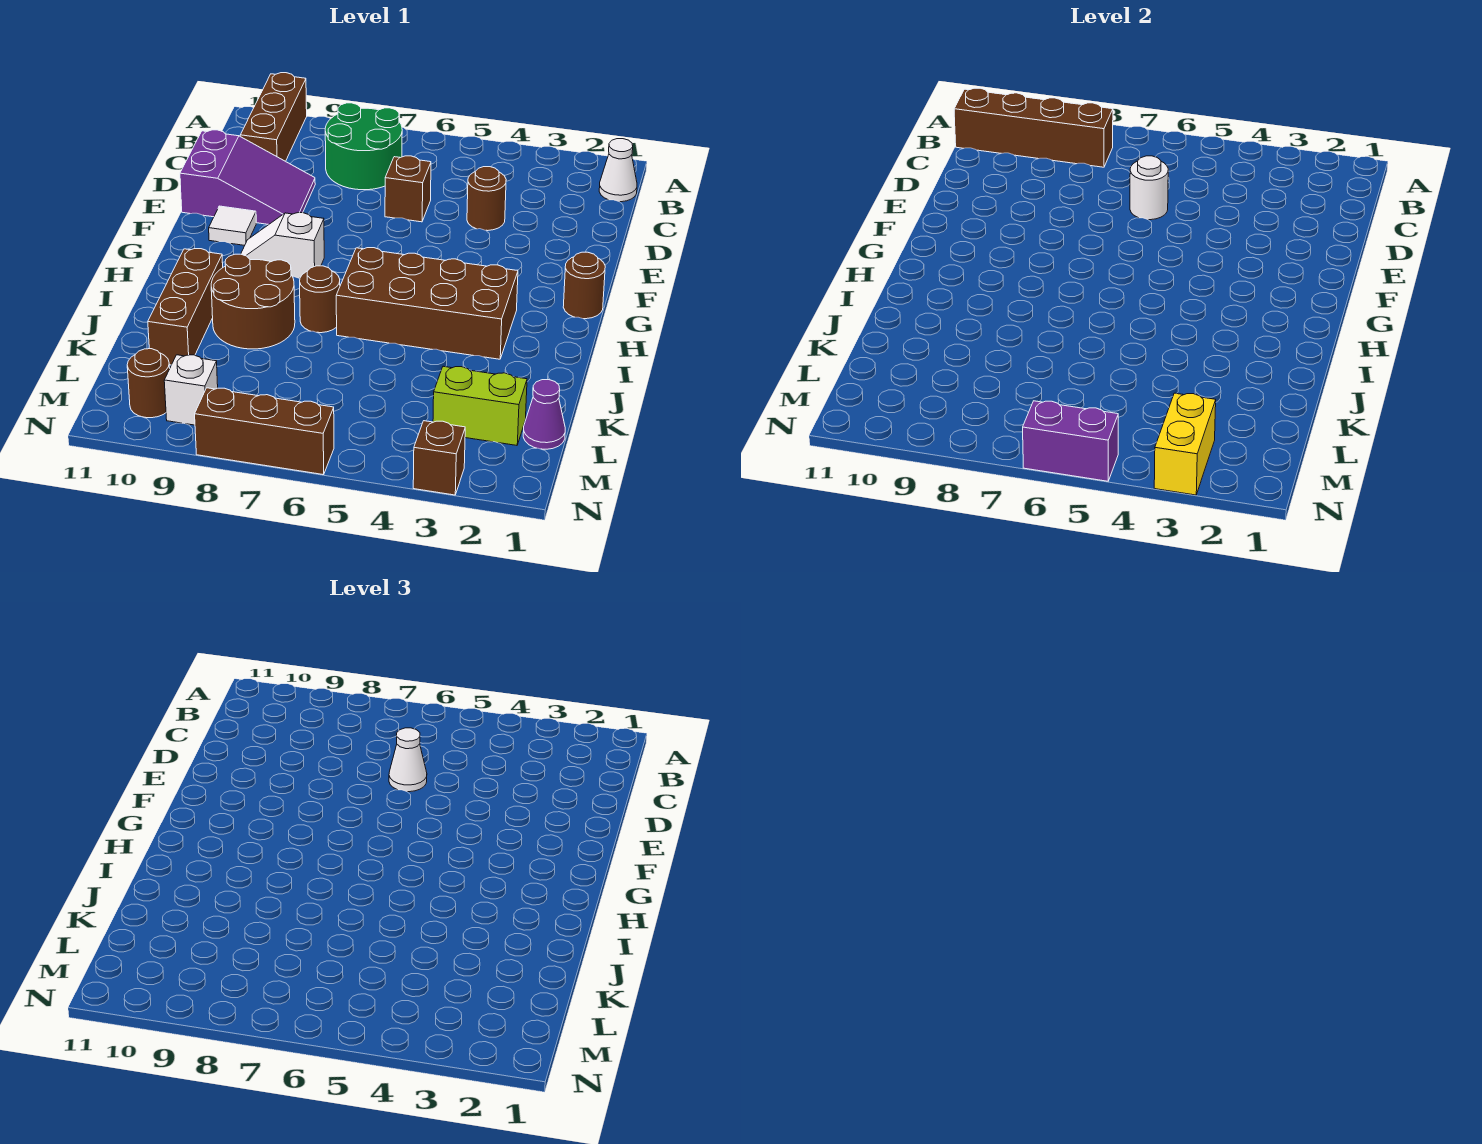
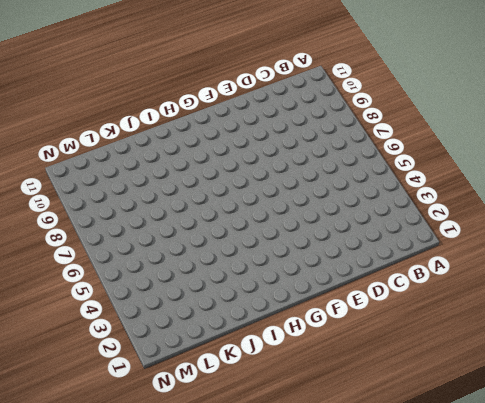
none -> brown 1x3 brick [240,73,307,161]
none -> white 1x1 cone [599,139,637,202]
none -> green 2x2 round brick [325,103,402,190]

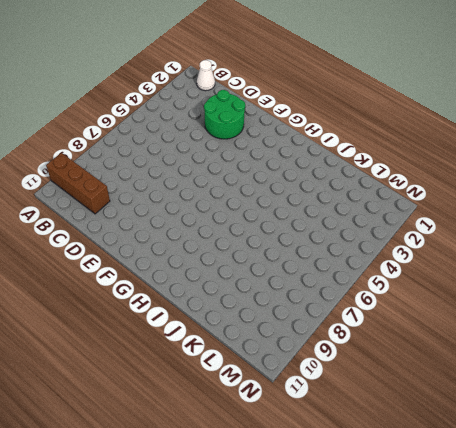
green 2x2 round brick [204,90,245,139] -> green 2x2 round brick moved to [325,103,402,190]
none -> brown 1x1 round brick [467,167,506,231]
none -> brown 1x1 brick [385,156,431,222]
none -> purple 2x3 slope [180,130,315,224]

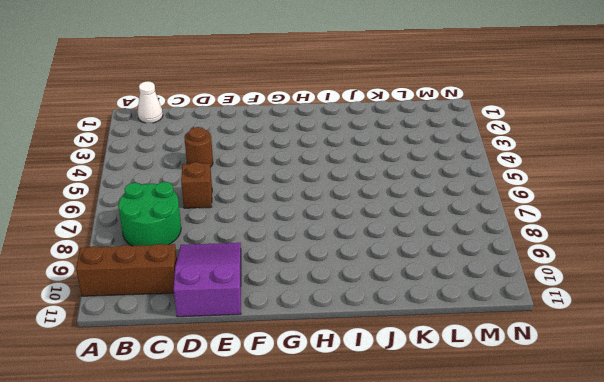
none -> white 1x1 tile [209,206,256,245]
none -> brown 1x1 round brick [563,252,605,319]
none -> white 1x2 slope [241,213,324,278]

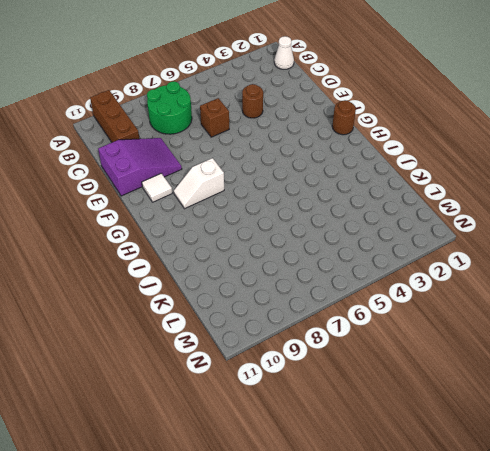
none -> brown 2x4 brick [336,248,518,359]
none -> brown 1x1 round brick [300,266,340,333]
none -> brown 2x2 round brick [211,254,295,349]

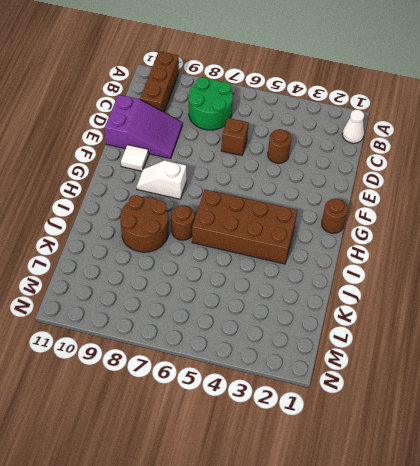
none -> brown 1x3 brick [148,249,223,365]
none -> purple 1x1 cone [523,380,565,449]
none -> lime 1x2 brick [433,366,527,445]

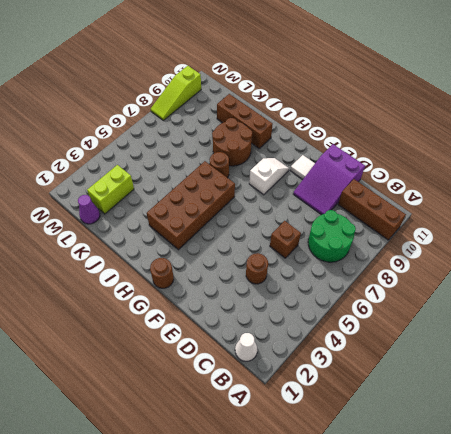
lime 1x3 slope [151,66,201,120] -> brown 1x3 brick [195,388,334,475]
none -> white 1x1 brick [164,355,218,425]
none -> brown 1x1 round brick [127,349,170,418]
none -> brown 1x1 brick [413,421,465,495]

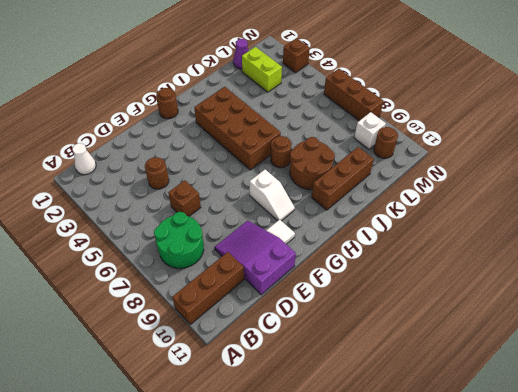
none -> brown 1x4 brick [954,88,1113,167]
none -> white 1x1 round brick [1130,156,1168,220]
none -> yellow 1x2 brick [1154,393,1216,495]

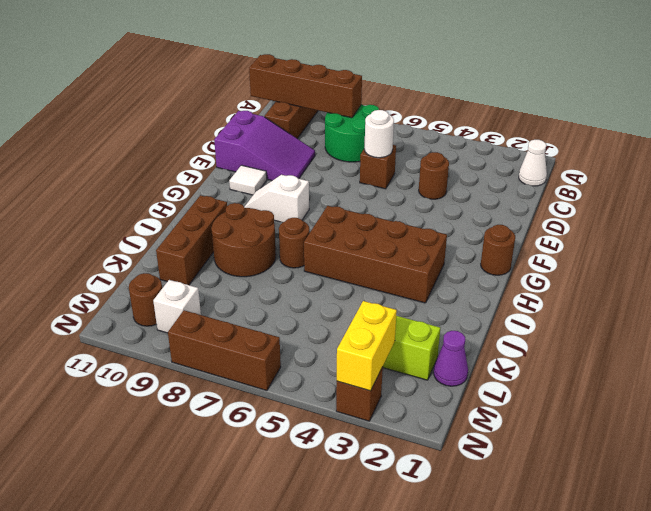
none -> purple 1x2 brick [1023,401,1118,481]
none -> white 1x1 cone [389,728,427,792]

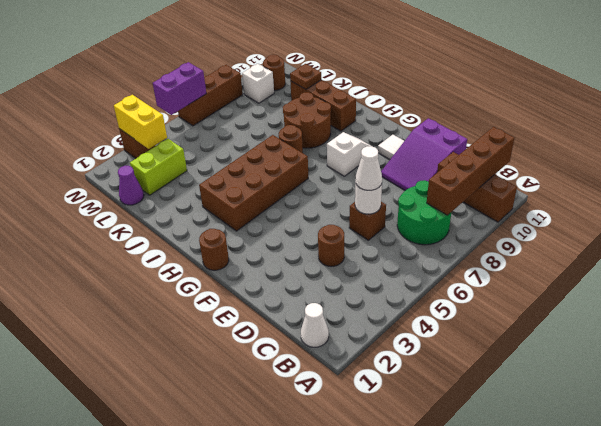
brown 1x1 plate [290,64,321,89] -> none

